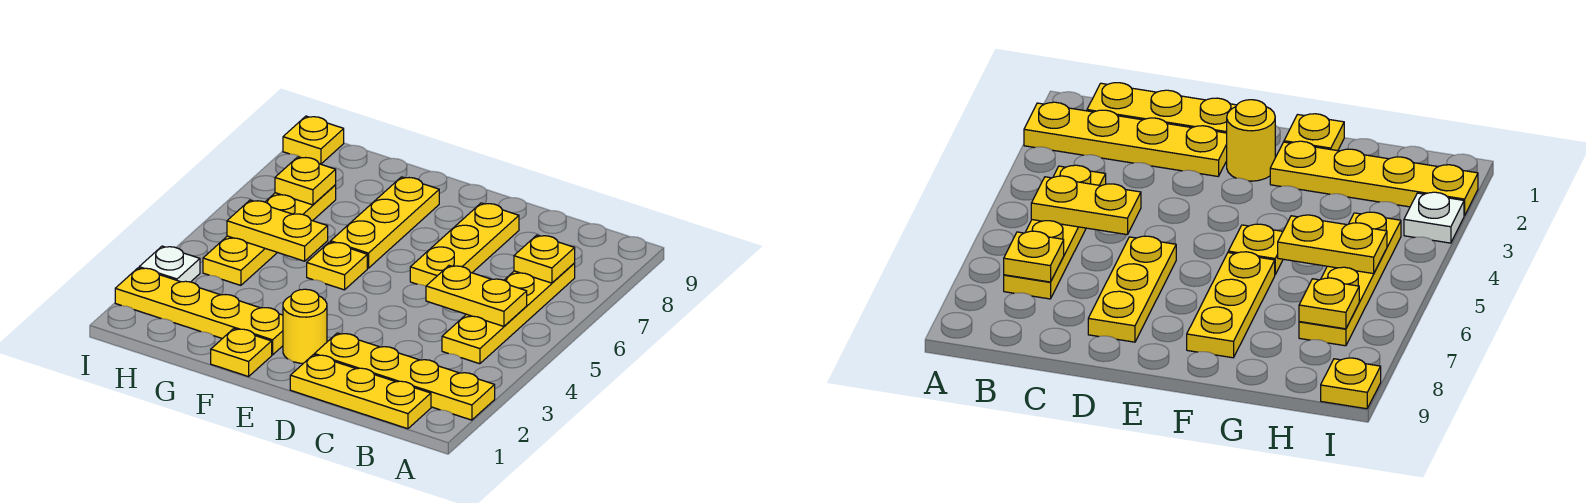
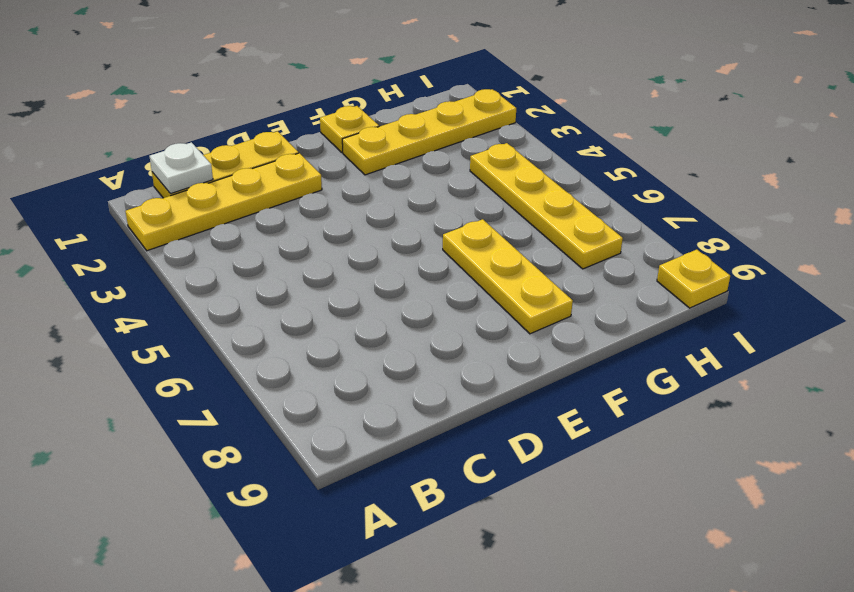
white 1x1 plate [149,142,213,194] -> white 1x1 plate moved to [139,246,200,282]
none -> yellow 1x4 plate [442,263,575,364]
none -> yellow 1x3 plate [410,203,519,286]
none -> yellow 1x1 round brick [283,289,327,363]

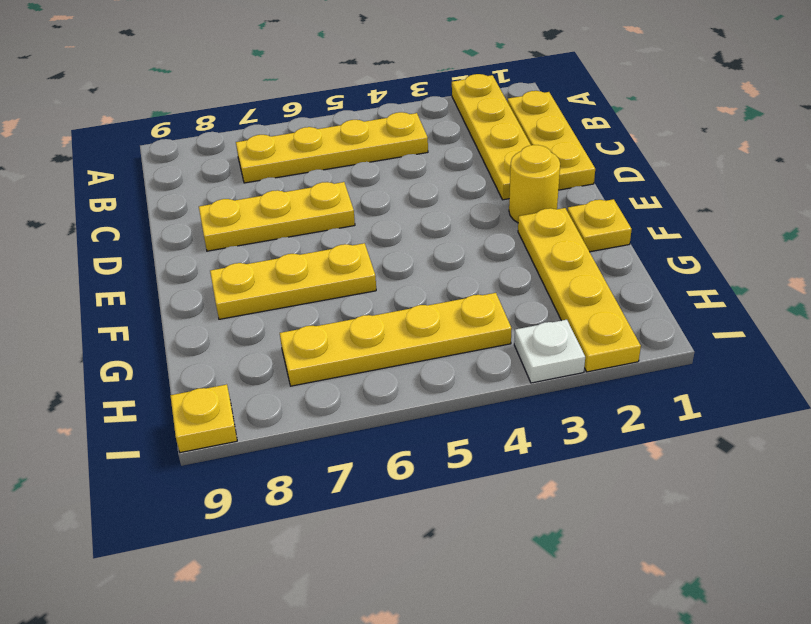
none -> yellow 1x1 plate [307,242,367,290]
none -> yellow 1x2 plate [426,266,527,326]
none -> yellow 1x1 plate [514,235,575,283]

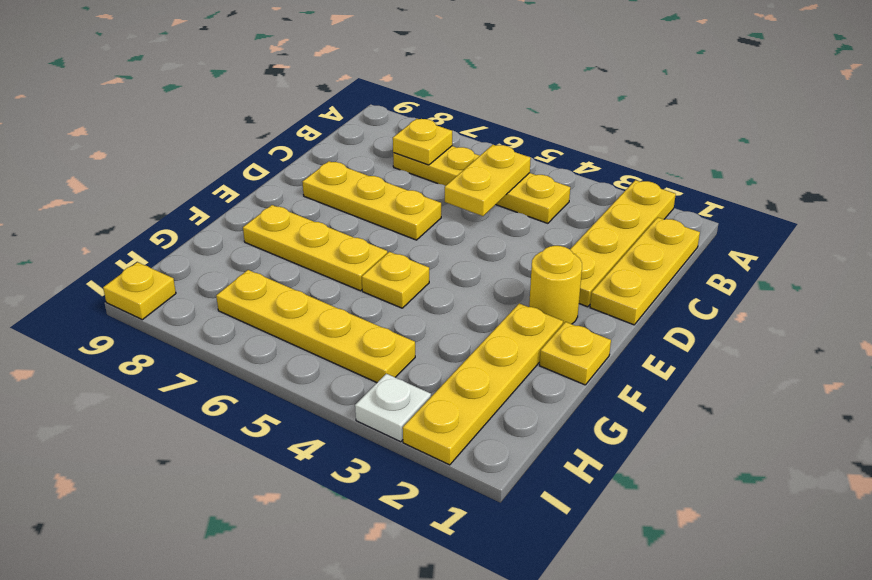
none -> yellow 1x2 plate [227,200,328,261]
none -> yellow 1x1 plate [275,157,336,205]

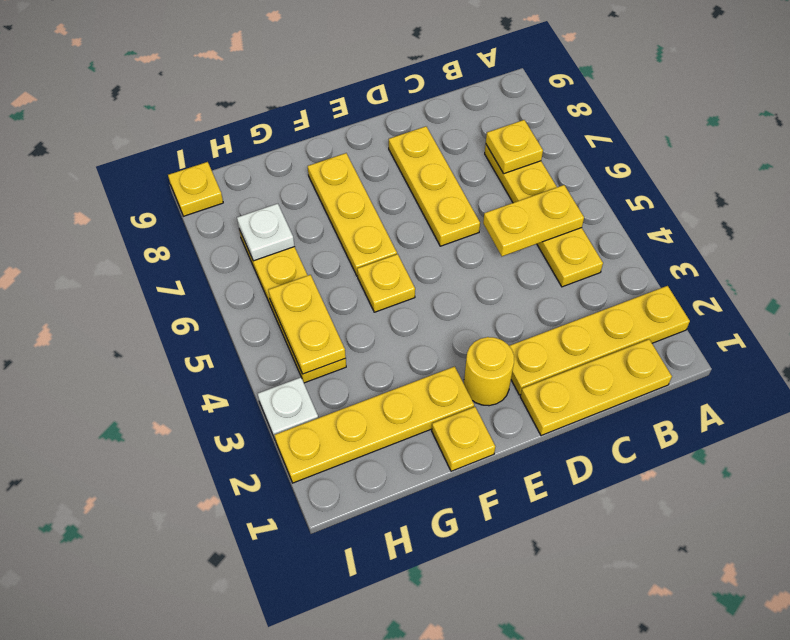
yellow 1x2 plate [268,275,346,374] -> yellow 1x2 plate turned to [227,200,328,261]
white 1x1 plate [237,204,294,261] -> yellow 1x1 plate [275,157,336,205]

